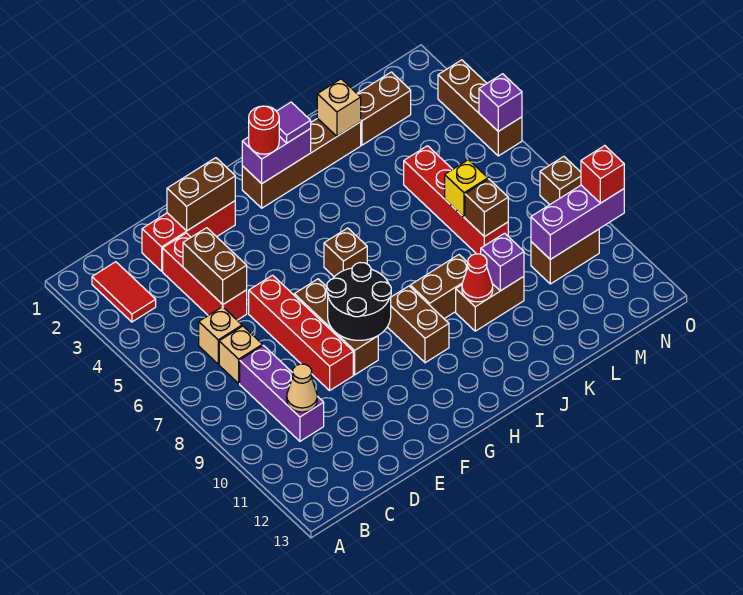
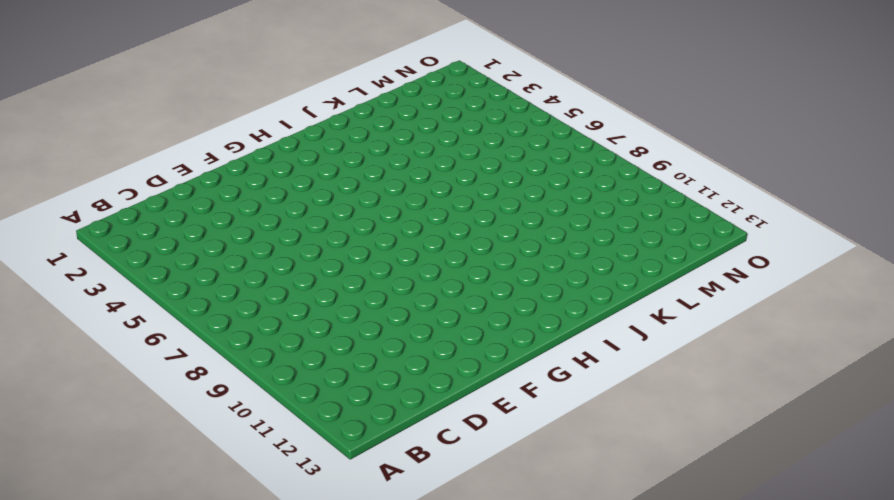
none -> red 1x2 tile [92,262,156,322]
none -> tan 1x1 brick [199,307,242,364]
none -> tan 1x1 brick [219,326,262,383]
none -> purple 1x3 brick [240,345,324,441]

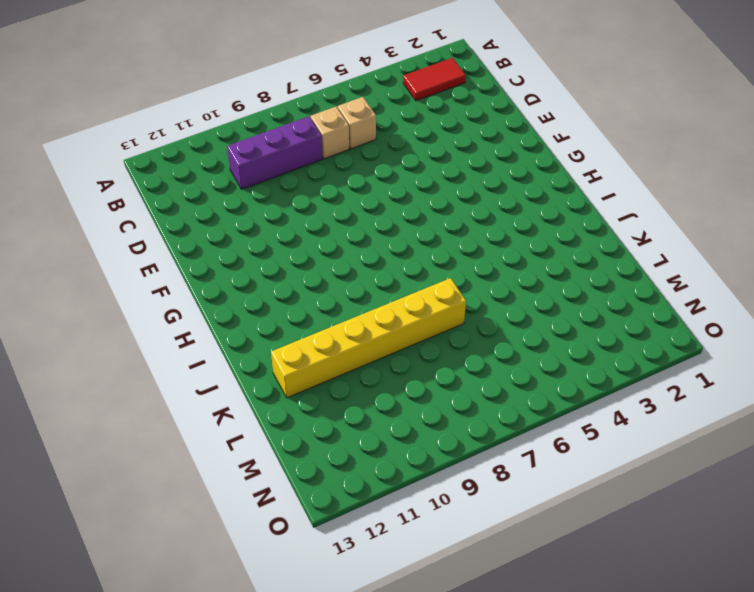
yellow 1x6 brick [271,278,466,398] -> brown 1x2 brick [456,276,524,331]
none -> red 1x3 brick [142,201,235,271]
none -> red 1x3 brick [163,233,247,320]
none -> red 1x4 brick [249,275,353,390]
none -> brown 1x3 brick [294,279,378,375]

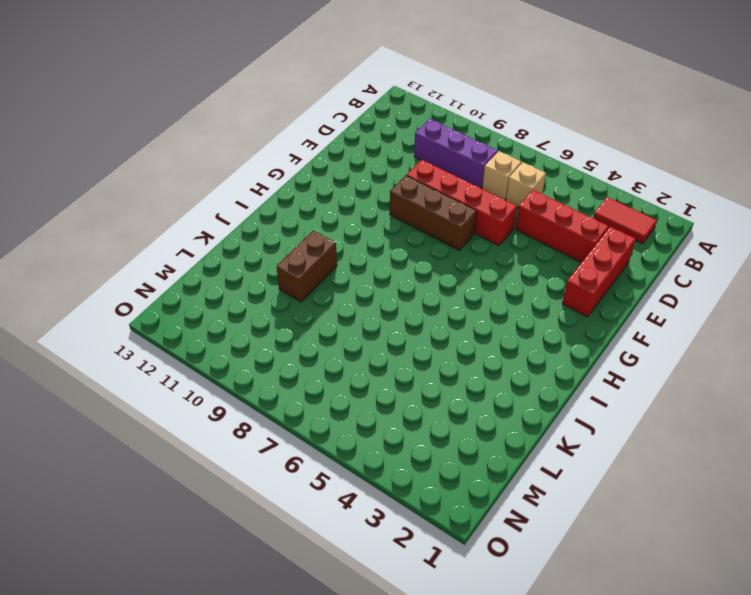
none -> brown 1x4 brick [242,118,361,208]
none -> brown 1x1 brick [324,228,367,277]
none -> brown 1x2 brick [388,286,449,363]
none -> brown 1x2 brick [410,255,468,319]

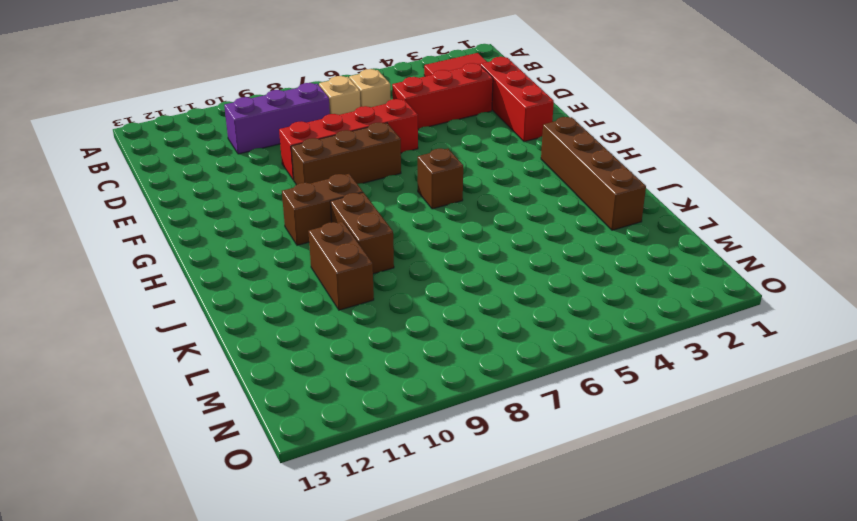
none -> brown 1x2 brick [357,72,411,145]
none -> red 1x4 brick [404,146,508,254]
none -> brown 1x2 brick [531,229,599,284]
none -> brown 1x3 brick [438,60,522,156]

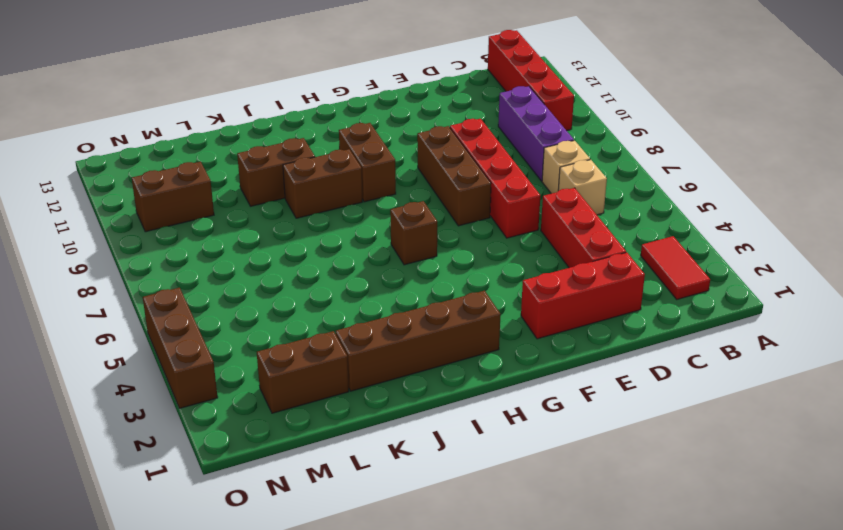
red 1x4 brick [488,30,574,131] -> red 1x4 brick moved to [404,146,508,254]
none -> brown 1x1 brick [540,157,581,205]
none -> tan 1x1 cone [287,364,317,412]
none -> brown 1x2 brick [183,228,247,304]
none -> brown 1x2 brick [167,158,235,231]

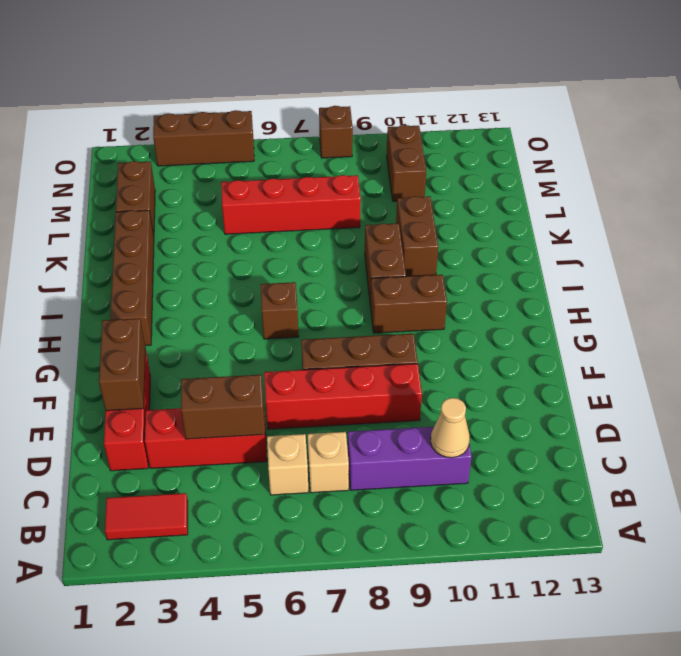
none -> black 2x2 round brick [327,263,391,340]
none -> purple 1x2 brick [242,129,311,184]
none -> red 1x1 cone [462,254,493,302]
none -> tan 1x1 brick [317,79,361,136]

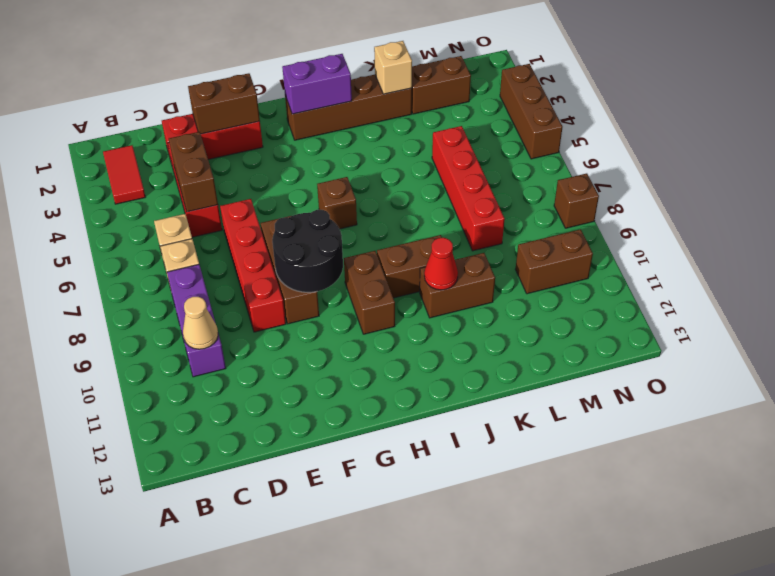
none -> purple 1x1 brick [481,233,524,291]
none -> yellow 1x1 brick [445,160,488,217]
none -> brown 1x1 brick [465,179,508,237]
none -> purple 1x3 brick [531,185,624,259]

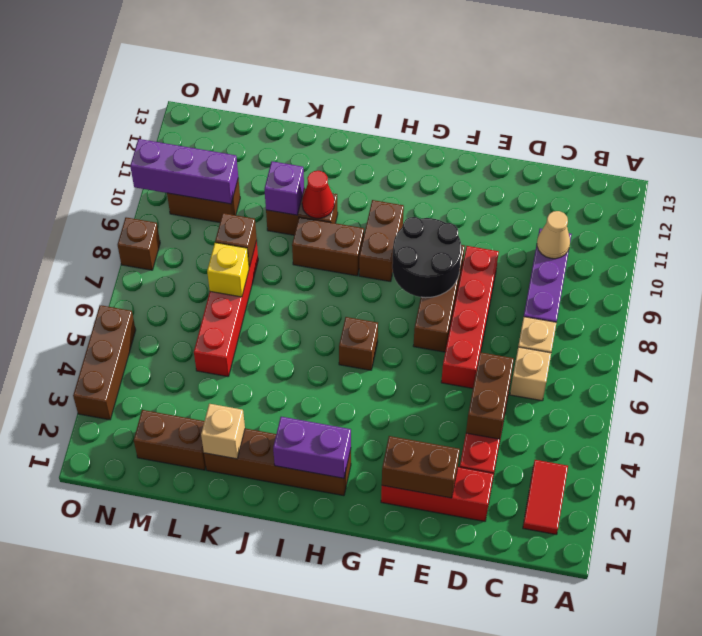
none -> purple 1x1 brick [479,74,522,131]
none -> red 1x1 round brick [249,106,279,154]
none -> purple 1x1 tile [277,102,311,143]
none -> red 1x1 brick [581,146,624,203]

